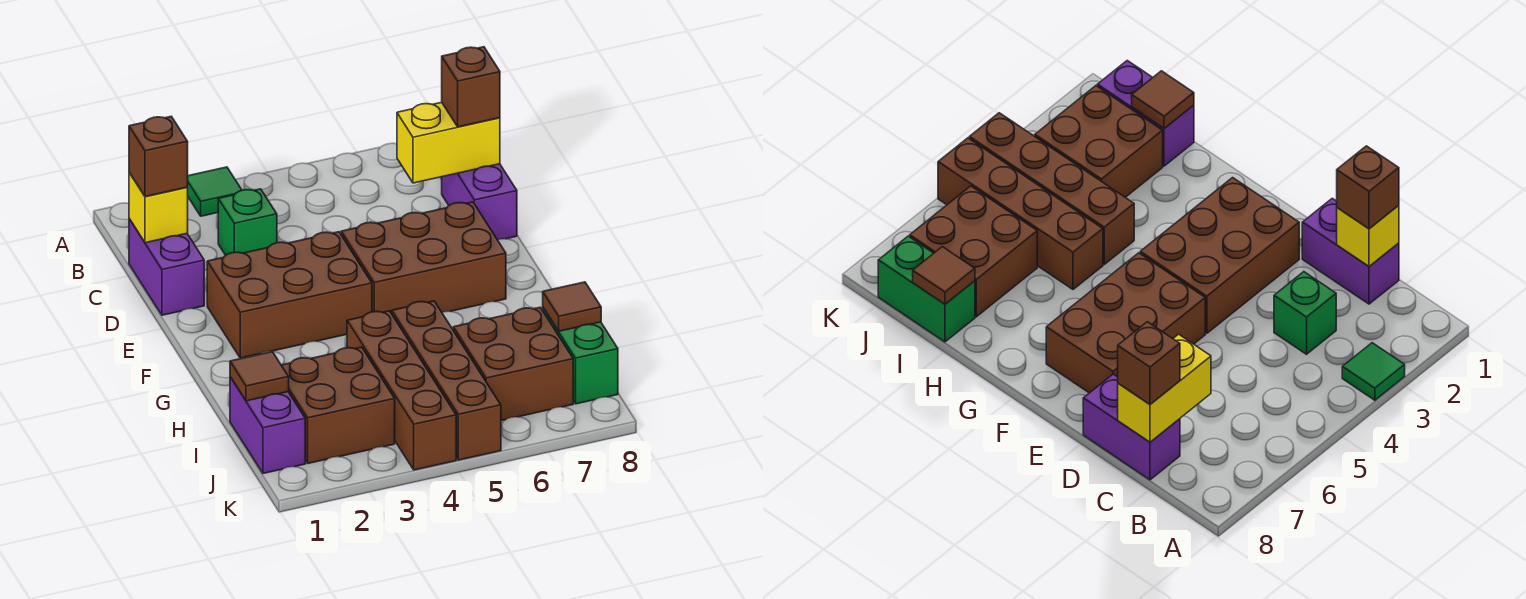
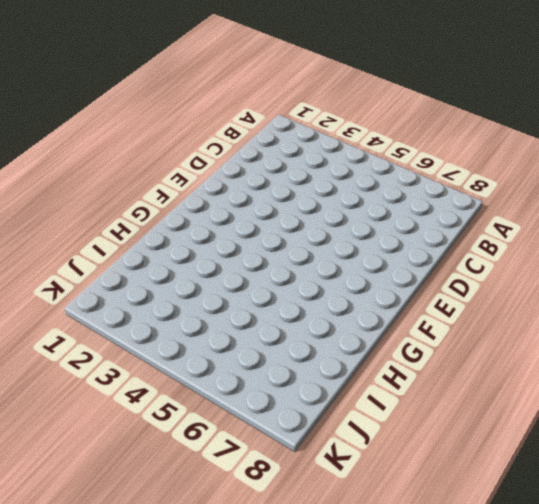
none -> green 1x1 tile [187,167,242,216]
none -> purple 1x2 brick [129,219,204,315]
none -> green 1x1 brick [218,189,277,255]

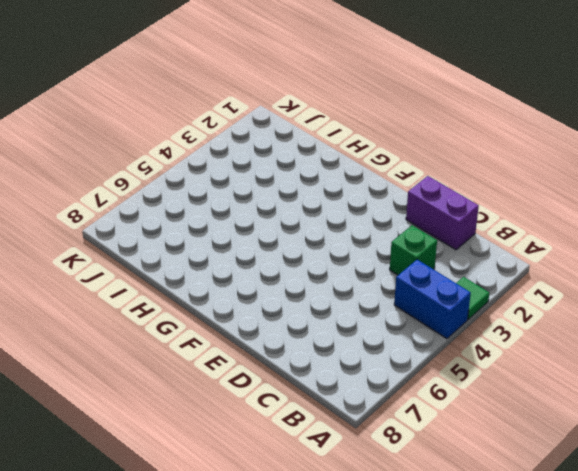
blue 1x2 brick [394,260,471,339] -> none
none -> purple 1x2 brick [442,164,517,240]
none -> brown 2x3 brick [207,232,372,358]
none -> brown 2x3 brick [341,202,506,313]

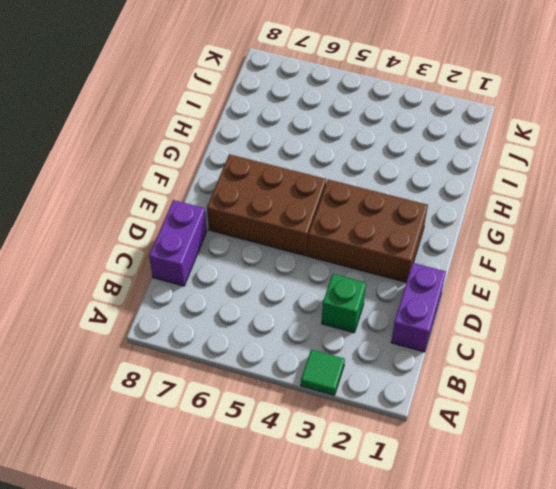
none -> brown 1x4 brick [347,311,456,470]
none -> brown 1x4 brick [392,301,501,460]
none -> purple 1x2 brick [230,377,305,473]

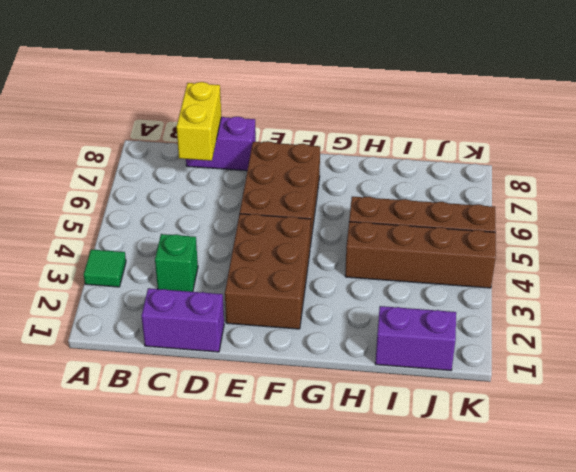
none -> brown 2x2 brick [281,347,395,463]
none -> brown 2x2 brick [453,307,573,421]
none -> green 1x2 brick [543,308,618,404]

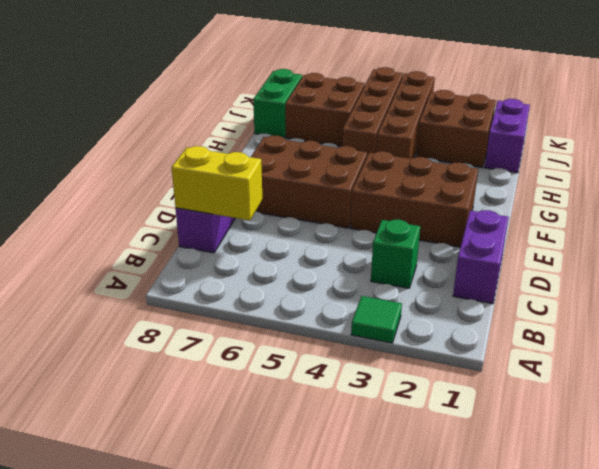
none -> yellow 1x1 brick [129,173,188,243]
none -> brown 1x1 tile [230,352,289,401]
none -> brown 1x1 tile [543,282,601,331]

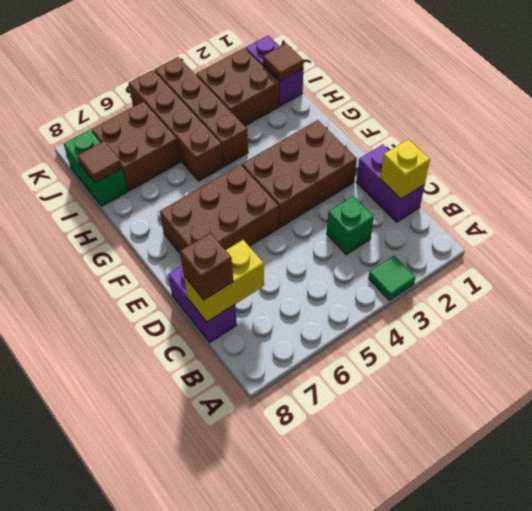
none -> brown 1x1 brick [129,116,188,197]

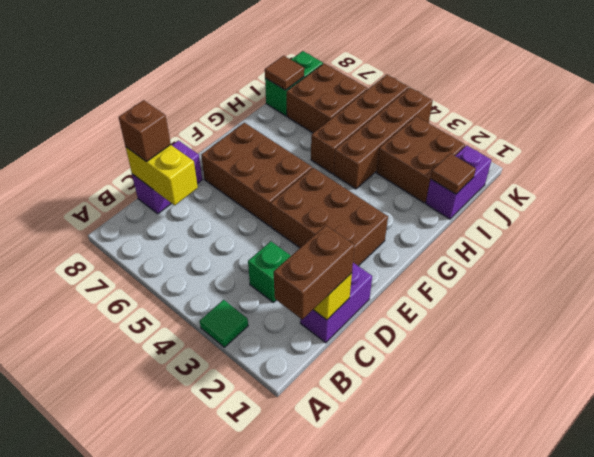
brown 1x2 brick [274,225,355,319] -> brown 1x1 brick [129,116,188,197]

